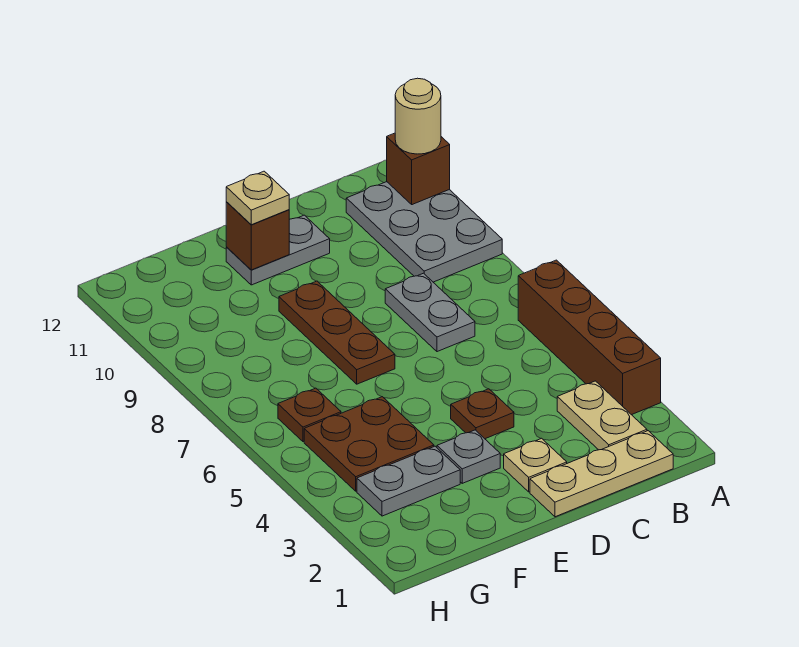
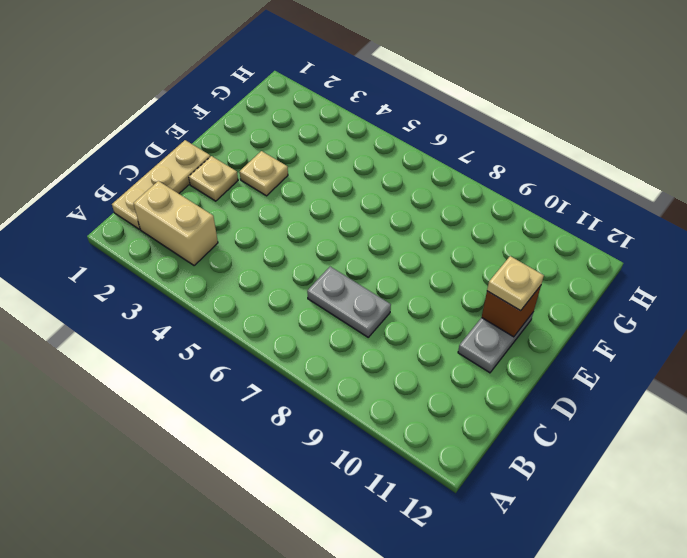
tan 1x2 brick [133,181,218,266] -> tan 1x2 plate [557,381,647,450]
tan 1x1 plate [240,151,288,196] -> grey 1x1 plate [437,430,500,483]
none -> brown 1x4 brick [518,260,661,415]
none -> grey 2x3 plate [346,182,502,282]
none -> brown 1x1 plate [451,389,514,439]

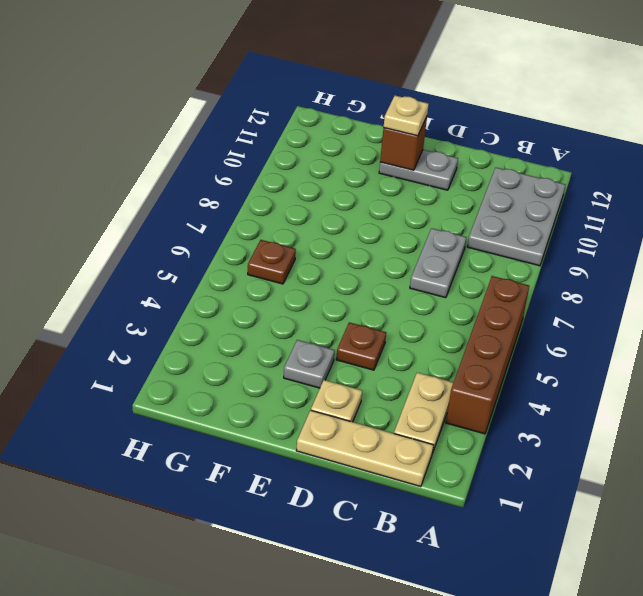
none -> brown 1x3 plate [279,281,395,384]
none -> grey 1x2 plate [357,446,460,516]
none -> brown 2x2 plate [304,397,434,491]

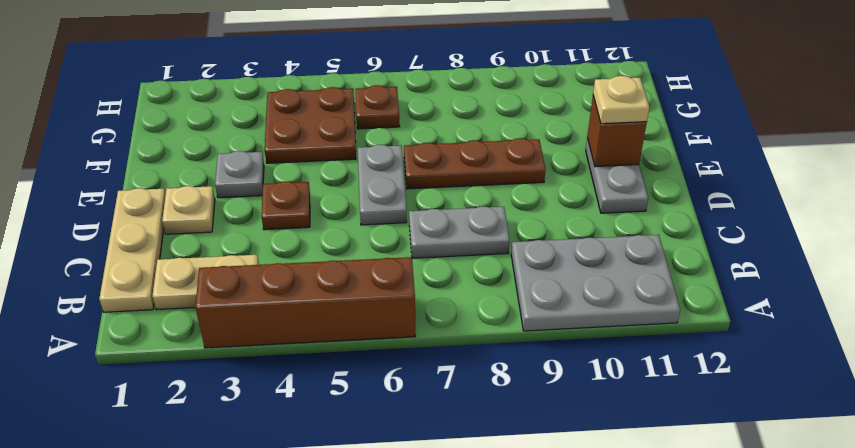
grey 1x2 plate [358,145,407,225] -> grey 1x2 plate moved to [357,446,460,516]
none -> brown 1x1 brick [387,133,450,205]
none -> tan 1x1 round brick [395,78,441,154]

